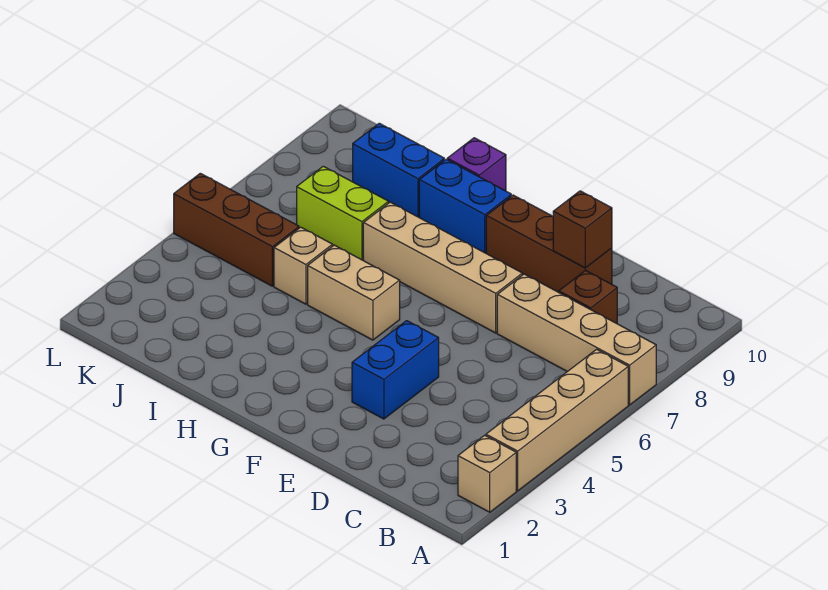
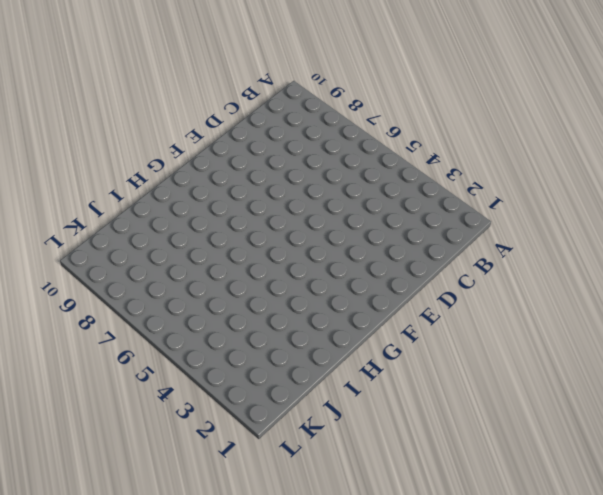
none -> tan 1x1 brick [458,435,516,512]
none -> tan 1x4 brick [486,349,628,491]
none -> tan 1x4 brick [497,274,656,405]

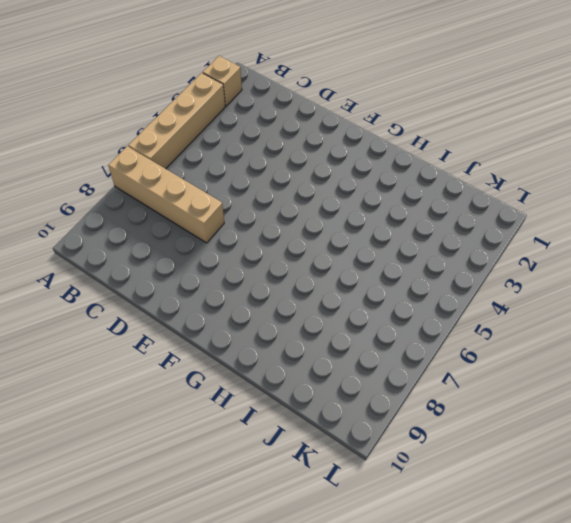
none -> brown 1x1 brick [559,270,617,323]
none -> brown 1x3 brick [486,195,612,292]
none -> blue 1x2 brick [352,321,439,419]

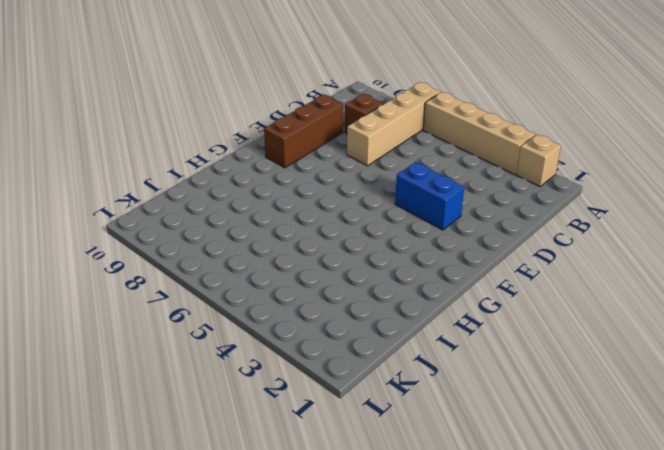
none -> tan 1x4 brick [363,202,522,333]
none -> tan 1x2 brick [308,245,400,340]
none -> blue 1x2 brick [419,159,511,253]

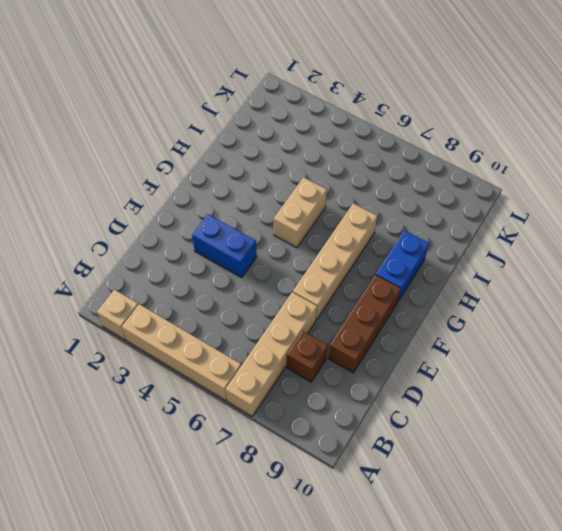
none -> purple 1x1 brick [447,138,506,191]
none -> tan 1x1 brick [274,227,333,304]
none -> lime 1x2 brick [297,166,389,260]

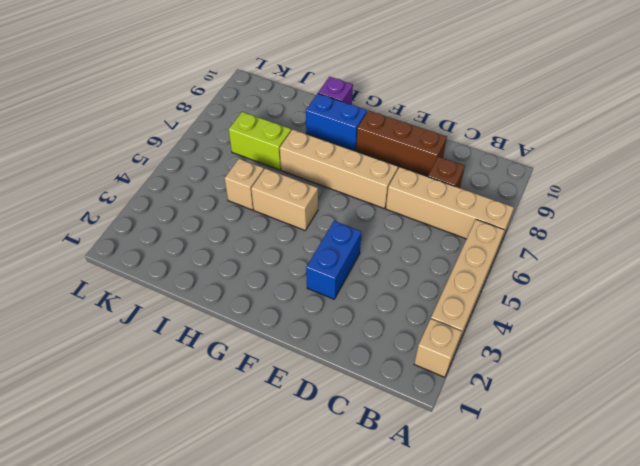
none -> blue 1x2 brick [353,123,444,217]
none -> brown 1x3 brick [174,173,299,286]
none -> brown 1x1 brick [553,191,612,268]

